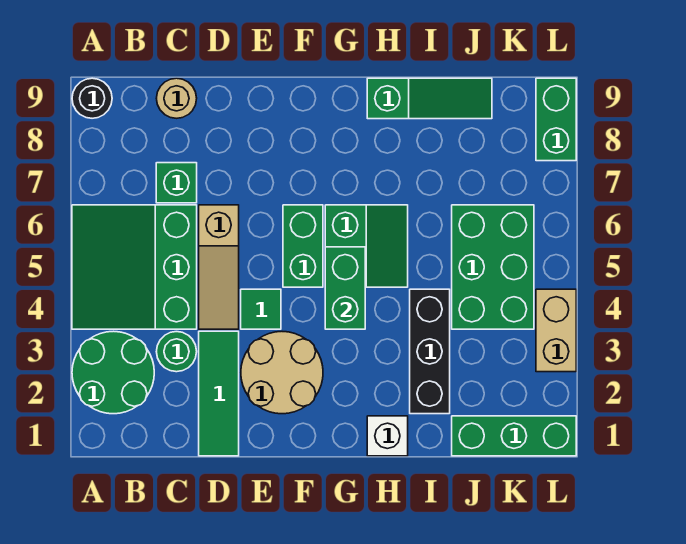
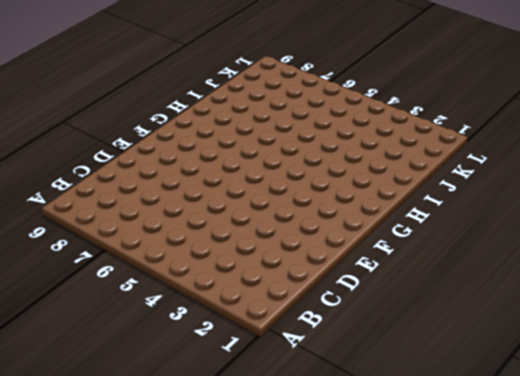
none -> green 2x2 round brick [72,331,154,414]
none -> green 3x3 slope [72,205,197,329]
none -> black 1x1 round brick [72,78,112,118]

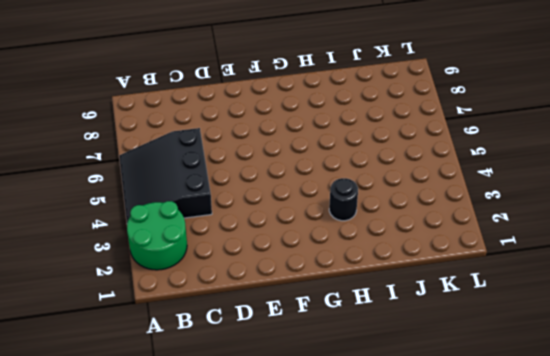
black 3x3 slope [119,128,212,222] -> green 3x3 slope [72,205,197,329]
black 1x1 round brick [329,178,358,221] -> black 1x1 round brick moved to [72,78,112,118]
none -> green 1x1 round brick [156,332,197,372]
none -> green 1x1 brick [156,163,197,203]
none -> tan 1x1 round brick [156,78,197,118]

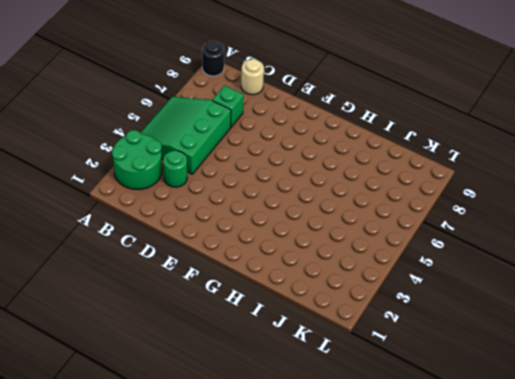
none -> green 1x3 tile [199,331,239,456]
none -> tan 1x3 slope [199,205,239,329]
none -> tan 2x2 round brick [241,332,323,414]

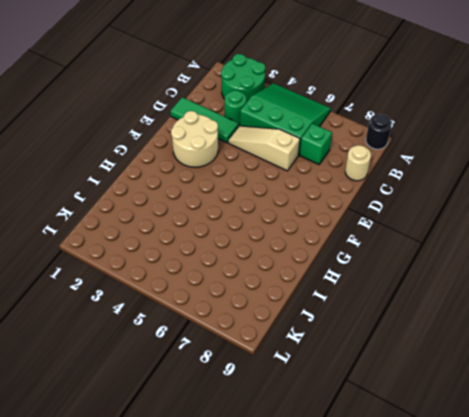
none -> green 1x1 tile [241,289,281,329]
none -> green 1x2 brick [283,205,323,287]
none -> green 2x2 slope [325,205,408,287]

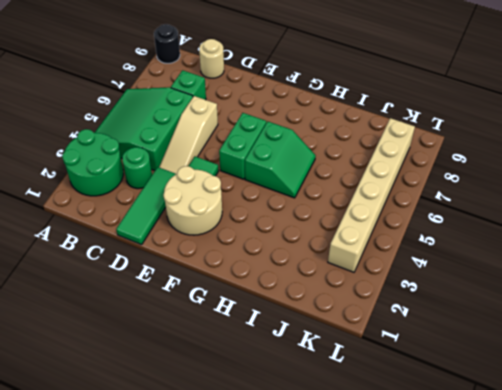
tan 1x6 brick [328,118,415,272] -> green 2x3 brick [452,205,534,329]
none -> white 1x1 brick [367,416,408,456]
none -> green 1x3 slope [367,78,492,119]
none -> black 1x3 brick [410,289,450,414]

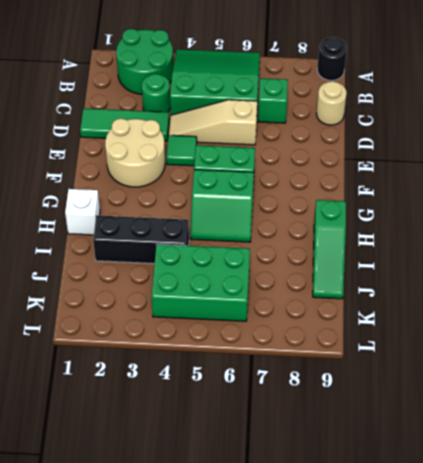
none -> green 1x3 brick [452,416,576,456]
none -> tan 1x2 brick [536,289,576,372]
none -> green 1x2 brick [536,78,576,161]

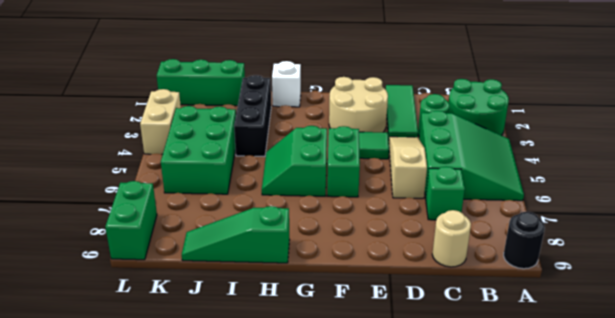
none -> green 1x2 brick [325,247,365,329]

